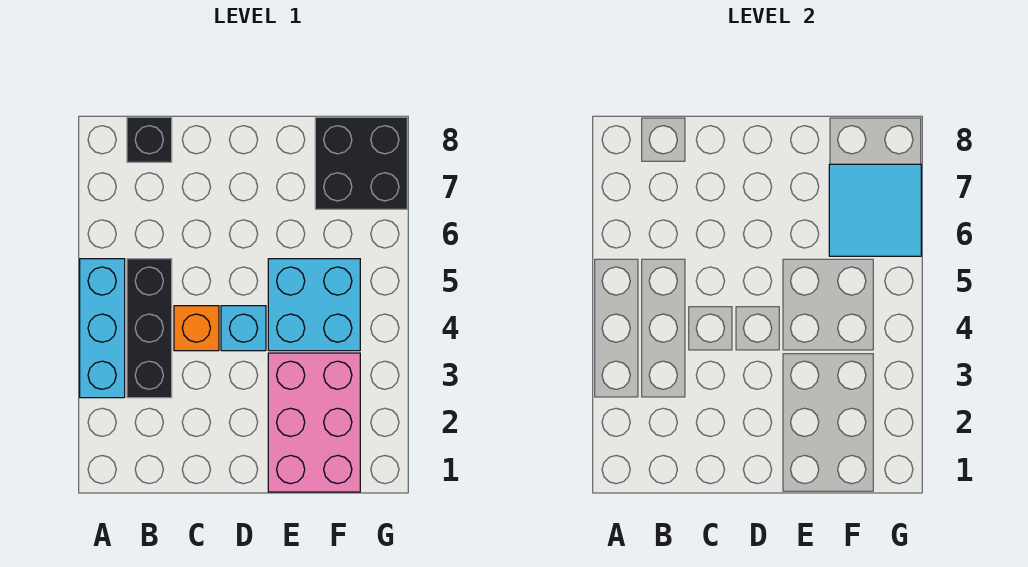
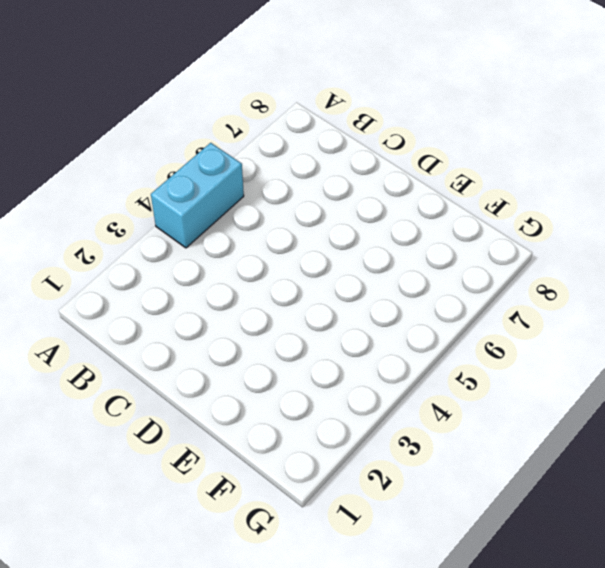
cyan 1x2 brick [151,143,244,248] -> cyan 1x3 brick [80,259,125,398]
none -> black 1x3 brick [127,259,172,398]
none -> black 1x1 brick [127,117,172,162]

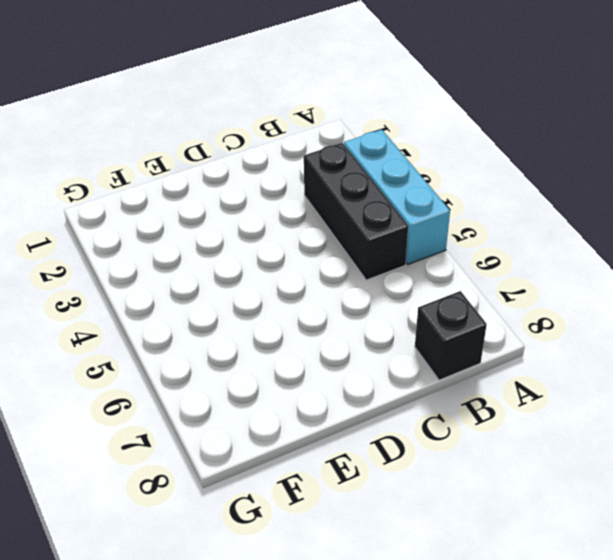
none -> orange 1x1 brick [174,306,219,351]
none -> cyan 1x1 brick [221,306,266,351]

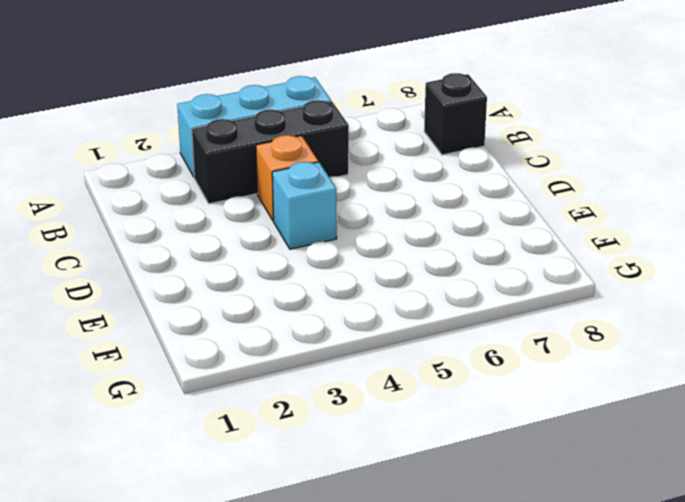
none -> pink 2x3 brick [268,353,360,492]
none -> cyan 2x2 brick [268,259,360,351]

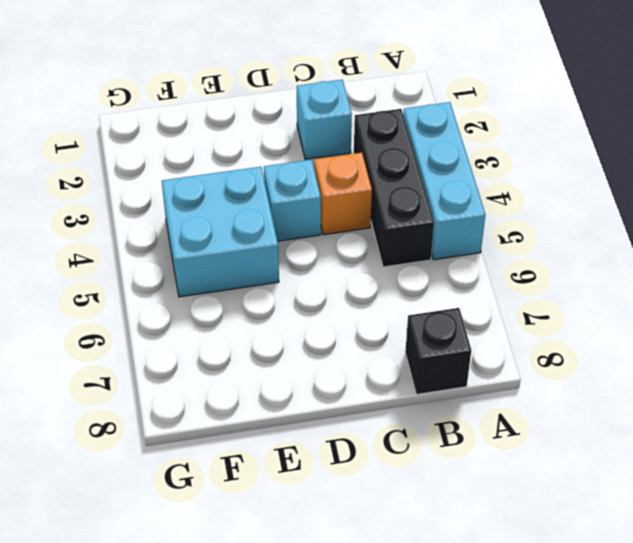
cyan 1x1 brick [297,80,352,159] -> none
none -> pink 2x3 brick [268,353,360,492]
none -> black 2x2 brick [315,117,407,209]

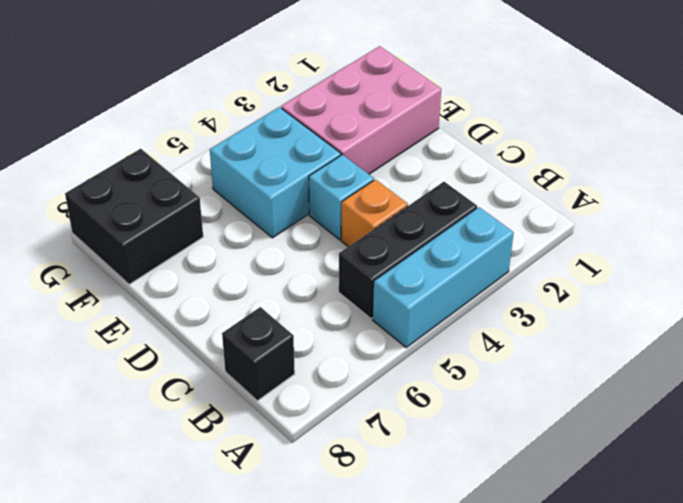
none -> cyan 2x2 tile [829,164,921,256]

